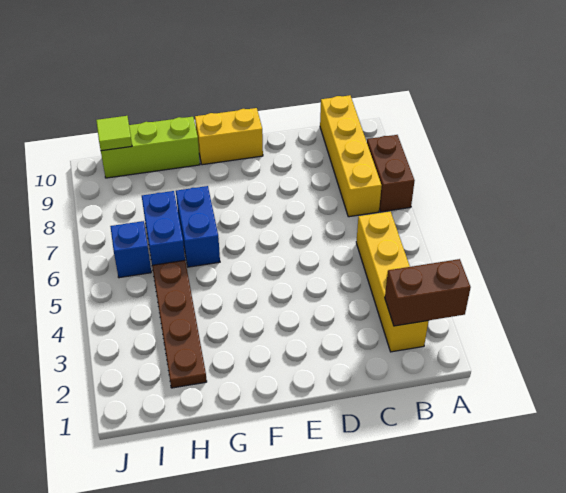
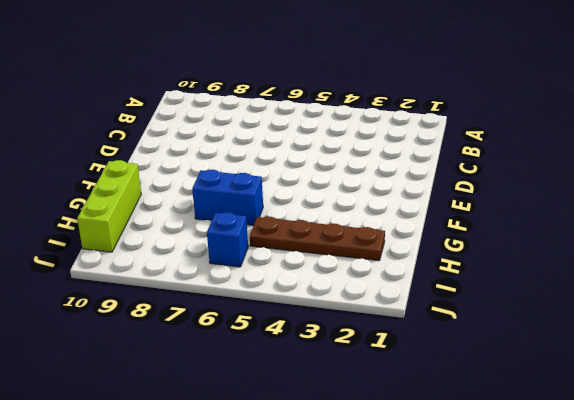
none -> brown 1x2 brick [367,135,415,212]
none -> yellow 1x4 brick [356,211,428,352]

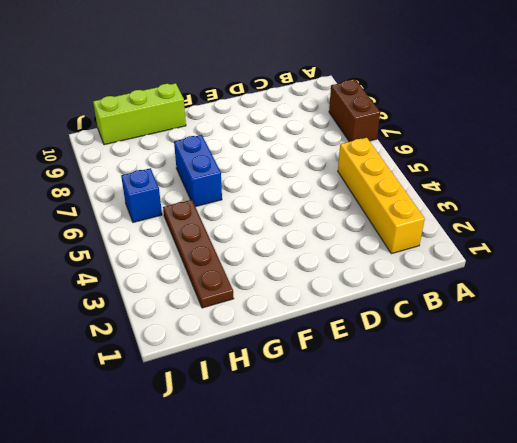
none -> yellow 1x4 brick [320,95,382,217]
none -> yellow 1x2 brick [195,108,263,165]

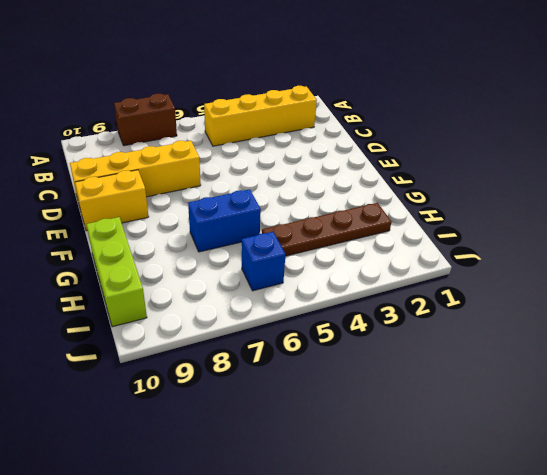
yellow 1x4 brick [70,141,201,206] -> yellow 1x4 brick moved to [320,95,382,217]
yellow 1x2 brick [75,170,149,231] -> yellow 1x2 brick turned to [195,108,263,165]
none -> blue 1x2 brick [142,191,185,265]
none -> brown 1x2 brick [385,259,471,326]

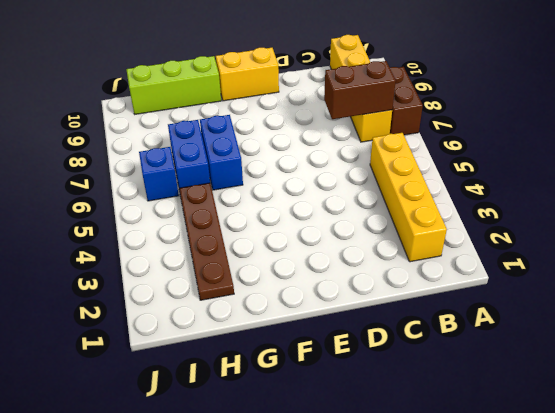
brown 1x2 brick [324,61,396,119] -> brown 1x2 brick moved to [385,259,471,326]
none -> lime 1x1 tile [96,116,132,151]

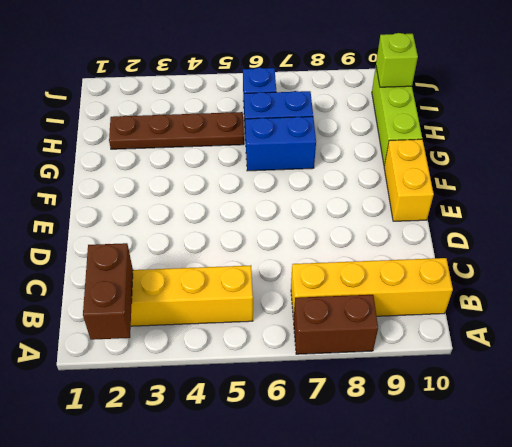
lime 1x1 brick [376,33,418,87] -> lime 1x1 tile [96,116,132,151]

